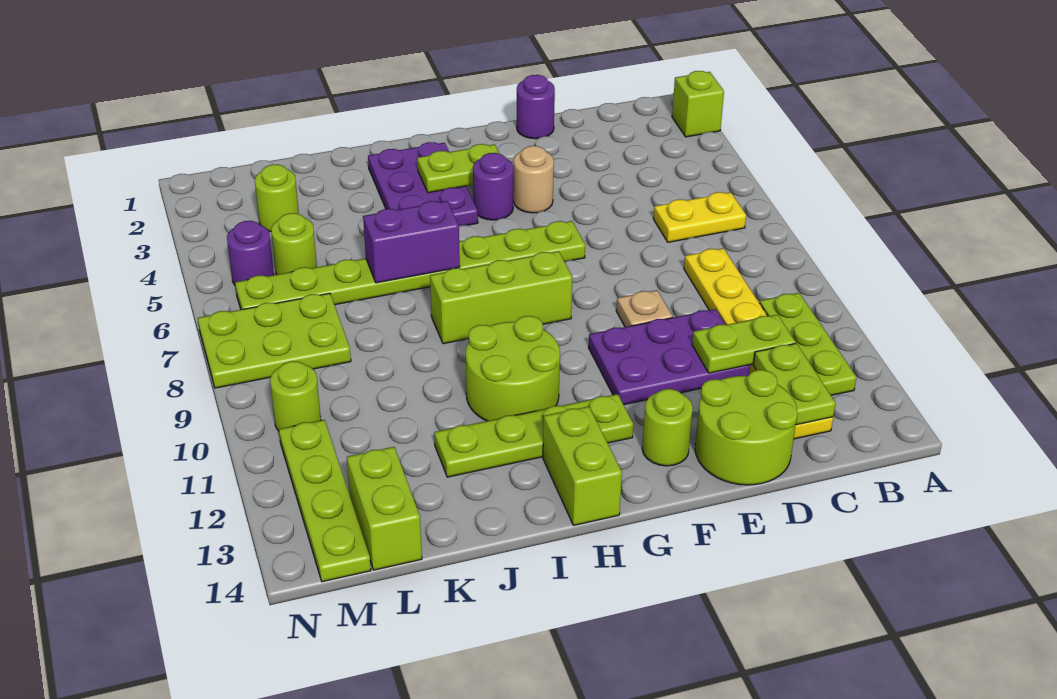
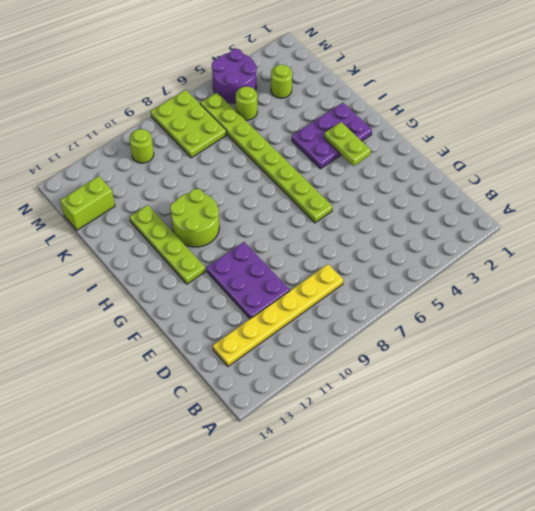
purple 2x2 round brick [212,49,257,103] -> purple 1x1 round brick [227,221,274,285]
none -> lime 1x1 brick [672,71,724,137]
none -> yellow 1x2 plate [654,192,746,242]
none -> lime 1x3 plate [760,293,856,395]

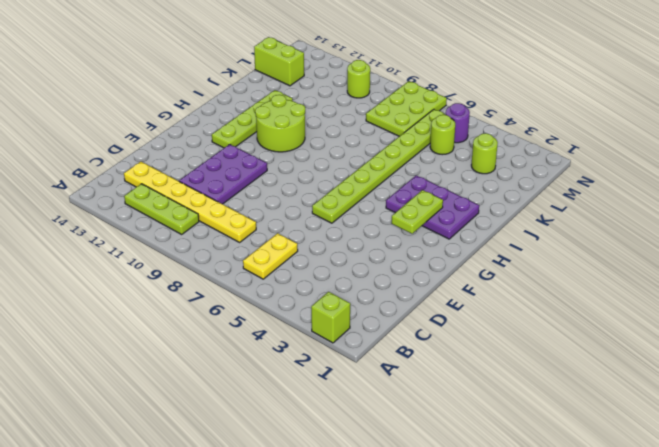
none -> lime 2x2 round brick [695,370,797,485]
none -> purple 1x1 round brick [517,75,555,139]
none -> tan 1x1 plate [616,290,673,327]

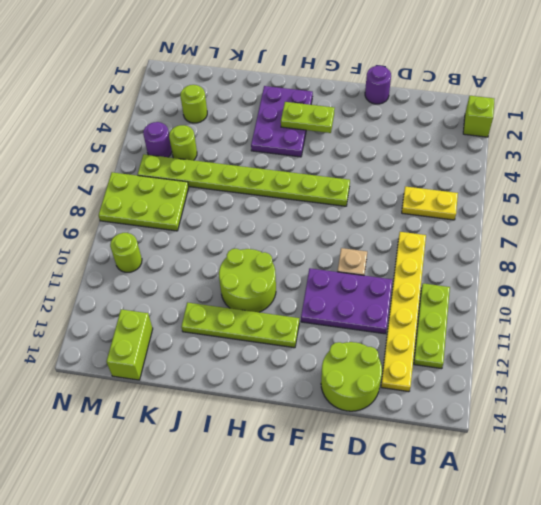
none -> tan 1x1 round brick [513,146,554,213]
none -> lime 1x1 round brick [642,389,693,466]
none -> purple 1x1 round brick [473,153,513,220]

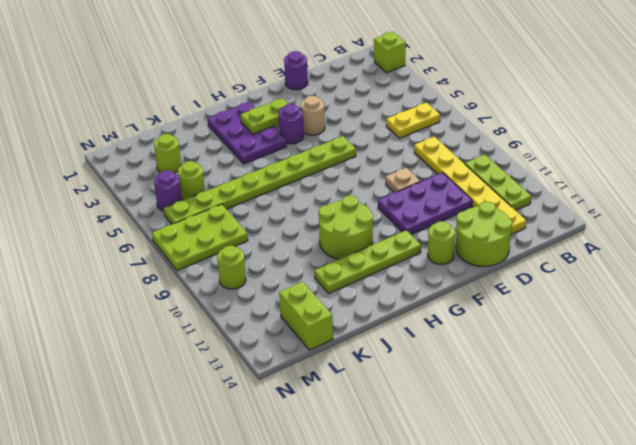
none -> lime 1x3 brick [430,251,572,344]
none -> lime 1x2 brick [543,406,622,525]
none -> lime 1x4 plate [279,420,371,582]

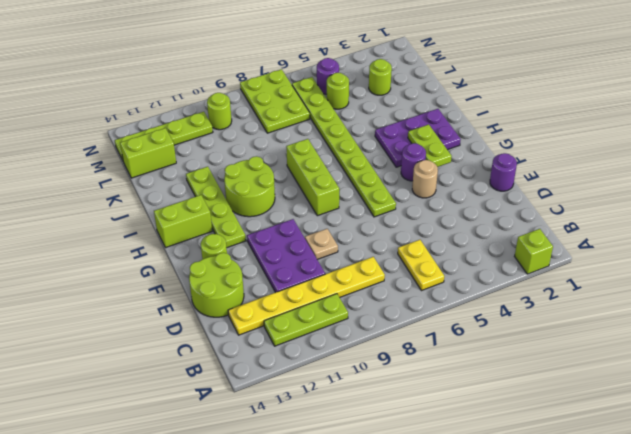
none -> lime 1x2 plate [692,315,796,373]
none -> lime 1x2 plate [753,343,836,425]
none -> purple 1x2 brick [363,201,460,283]

